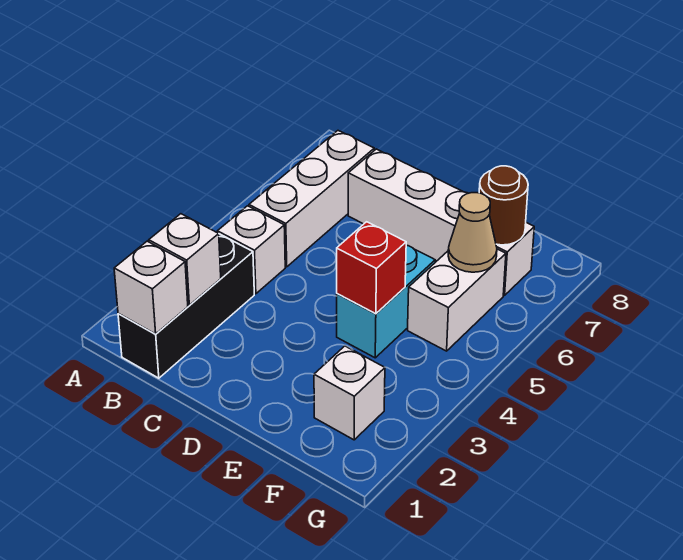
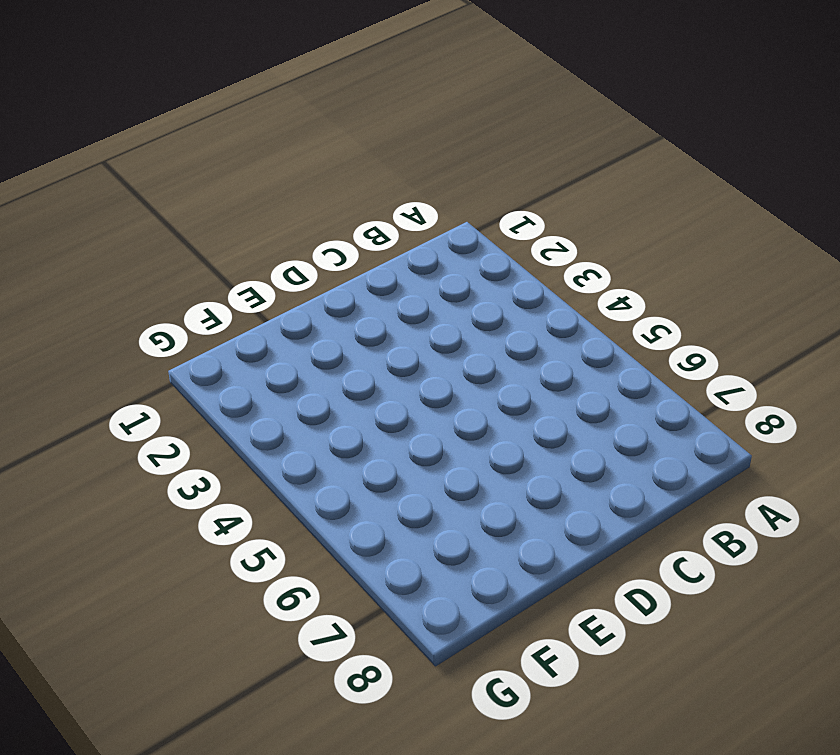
none -> black 1x3 brick [118,234,254,378]
none -> white 1x1 brick [217,206,285,294]
none -> white 1x3 brick [249,131,374,267]

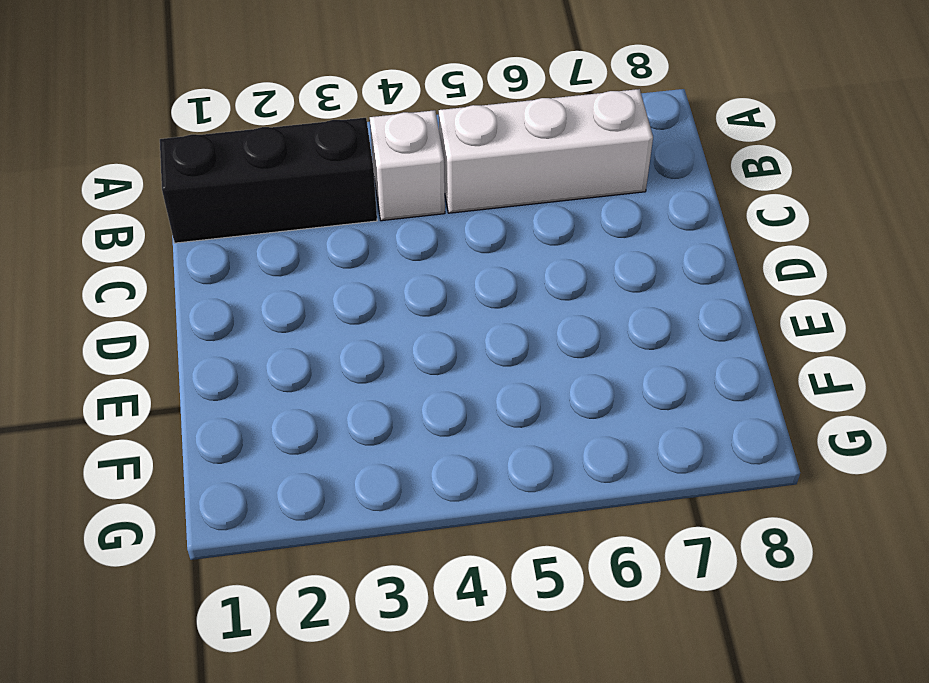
none -> white 1x4 brick [348,149,534,295]
none -> cyan 1x2 brick [337,245,435,358]
none -> white 1x1 brick [314,346,385,440]

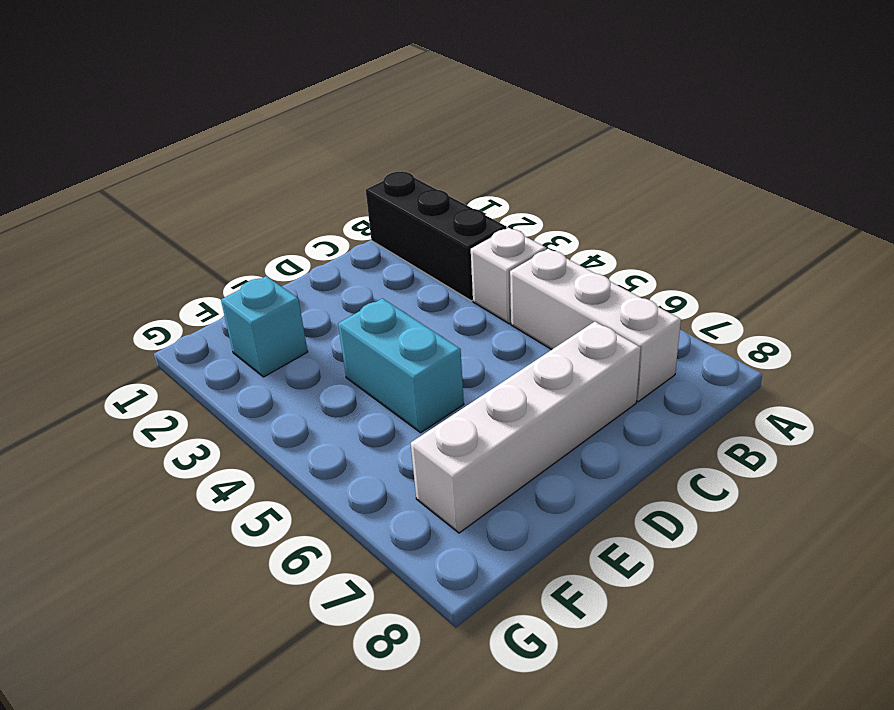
cyan 1x1 brick [221,276,308,377] -> white 1x1 brick [314,346,385,440]
none -> white 1x2 brick [408,249,506,351]
none -> white 1x1 brick [114,241,188,334]
none -> white 1x1 brick [149,214,221,305]

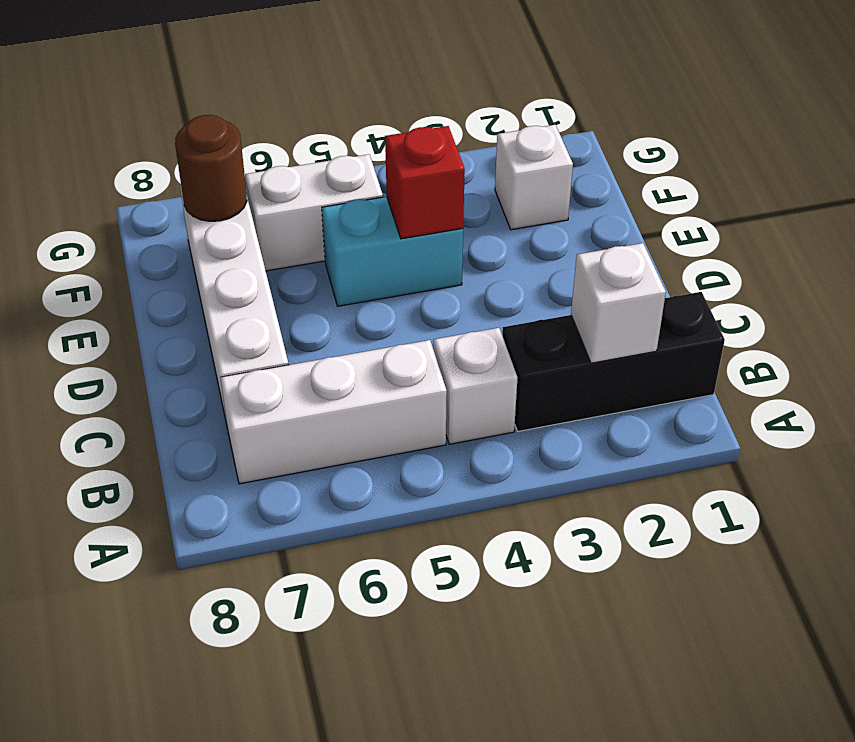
none -> white 1x1 brick [114,241,188,334]
none -> tan 1x1 cone [448,193,497,272]

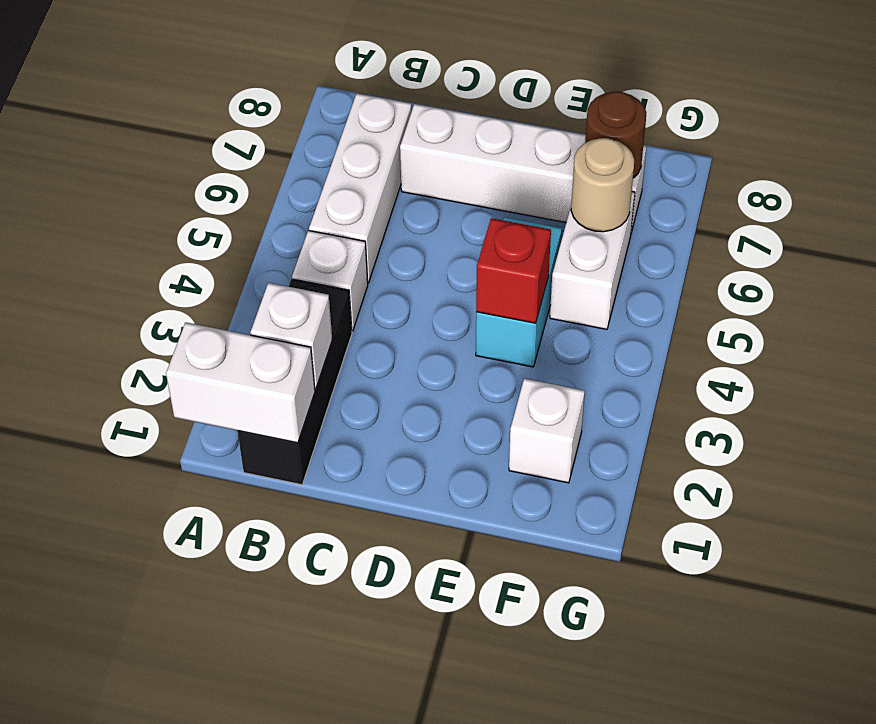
white 1x2 brick [166,322,315,443] -> white 1x1 brick [114,241,188,334]
tan 1x1 round brick [571,138,634,232] -> tan 1x1 cone [448,193,497,272]

